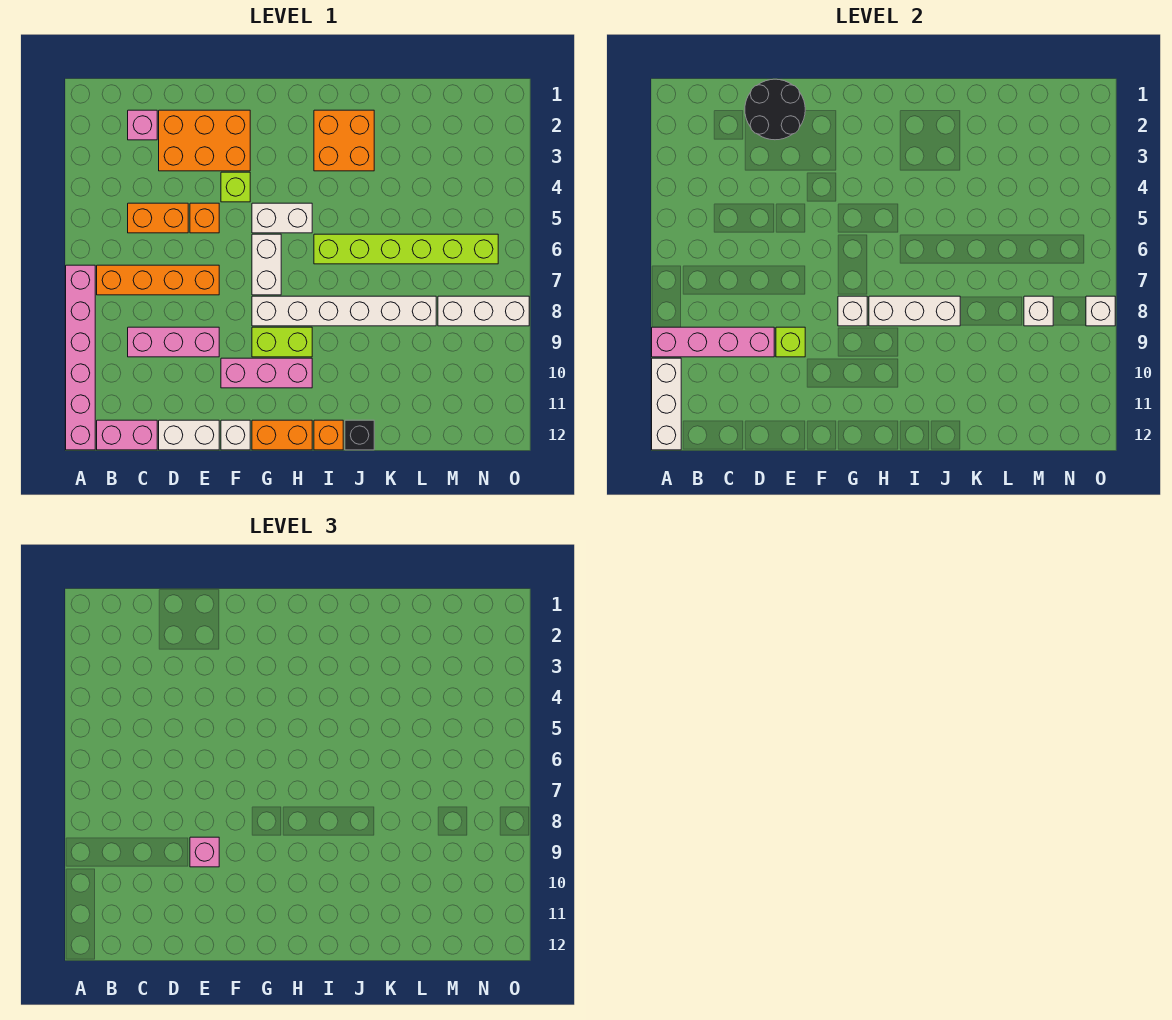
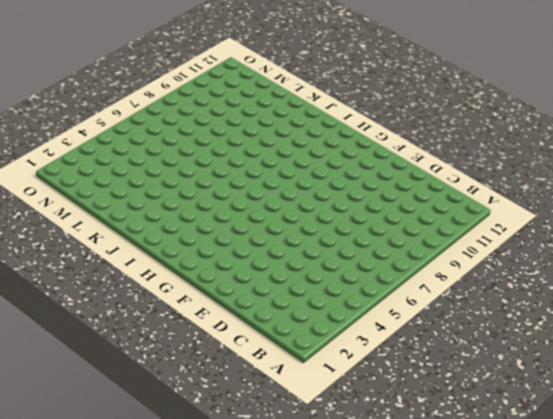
none -> pink 1x6 brick [66,265,95,450]
none -> orange 1x4 brick [97,265,219,295]
none -> pink 1x2 brick [97,420,157,450]
none -> pink 1x1 brick [128,110,157,140]

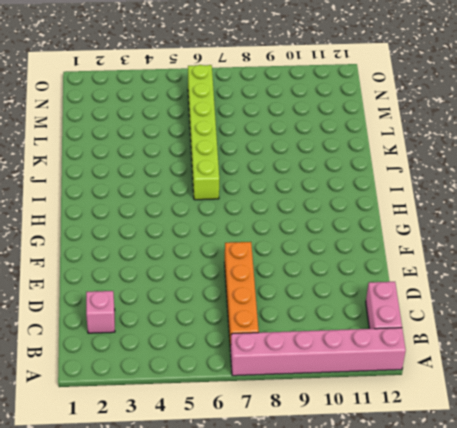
none -> orange 1x2 brick [128,203,188,233]
none -> pink 1x3 brick [128,327,219,357]
none -> orange 2x3 brick [159,110,250,171]
none -> white 1x2 brick [159,420,219,450]

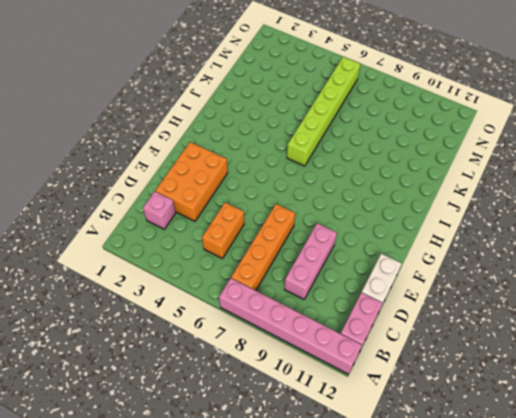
none -> orange 1x1 brick [190,203,219,233]
none -> lime 1x1 brick [221,172,250,202]
none -> pink 1x3 brick [221,358,312,388]
none -> white 1x1 brick [221,420,250,450]

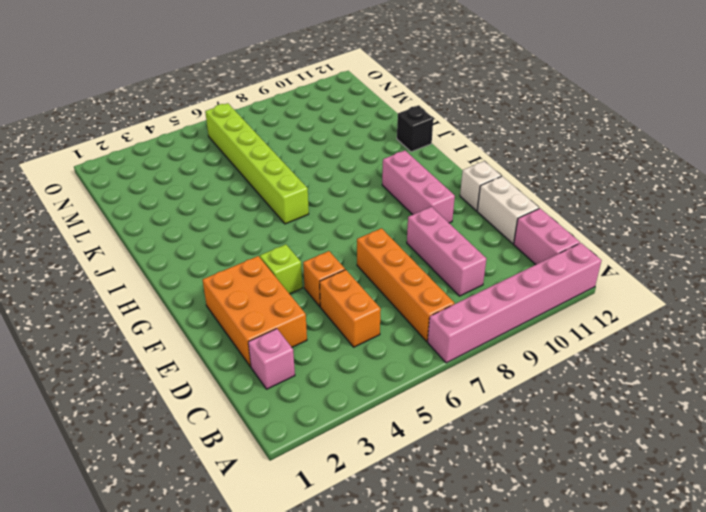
none -> white 1x2 brick [252,203,312,233]
none -> white 1x2 brick [252,234,281,295]
none -> white 1x6 brick [252,296,436,326]
none -> lime 1x2 brick [252,327,312,357]

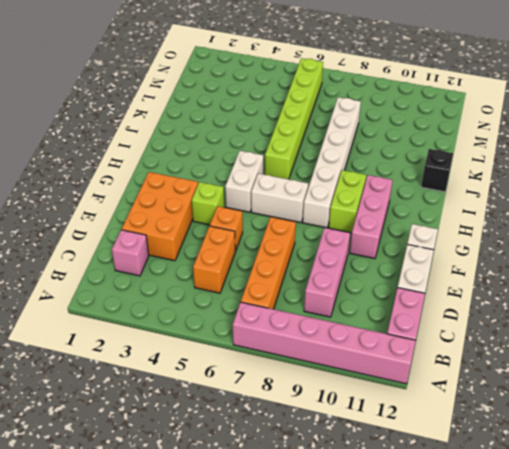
none -> orange 1x2 brick [252,420,312,450]
none -> orange 2x2 brick [314,110,374,171]
none -> orange 1x1 brick [314,420,343,450]
none -> white 1x3 brick [438,296,529,326]

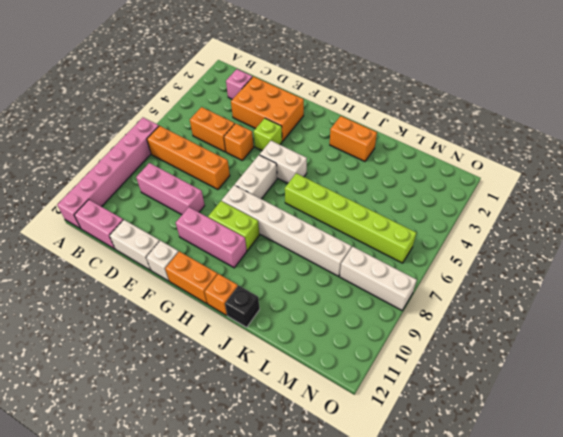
orange 1x2 brick [330,116,377,161] -> orange 2x2 brick [314,110,374,171]
none -> pink 1x4 brick [652,327,774,357]
none -> white 1x3 brick [652,358,681,450]
none -> black 2x2 round brick [745,79,805,140]
none -> lime 1x1 brick [776,327,805,357]

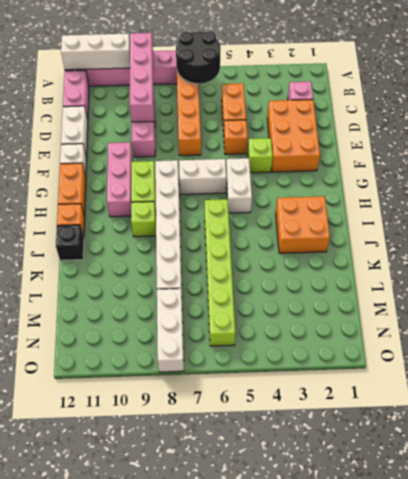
black 2x2 round brick [176,31,221,84] -> black 2x2 round brick moved to [745,79,805,140]
lime 1x1 brick [131,202,156,237] -> lime 1x1 brick moved to [776,327,805,357]
none -> white 1x1 brick [838,296,867,326]
none -> white 1x3 brick [869,296,960,326]
none -> white 1x1 brick [1024,296,1053,326]
none -> white 1x1 brick [1086,296,1115,326]

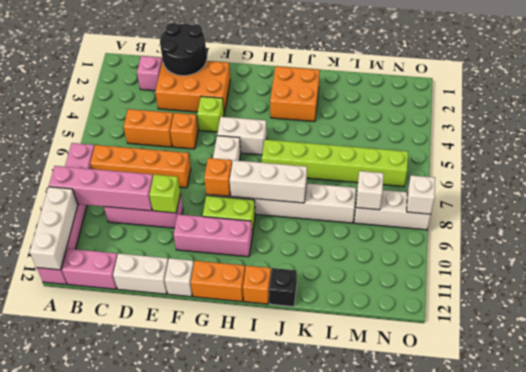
orange 1x1 brick [204,158,232,196] -> white 1x1 brick [838,296,867,326]
none -> pink 1x1 brick [190,837,219,867]

